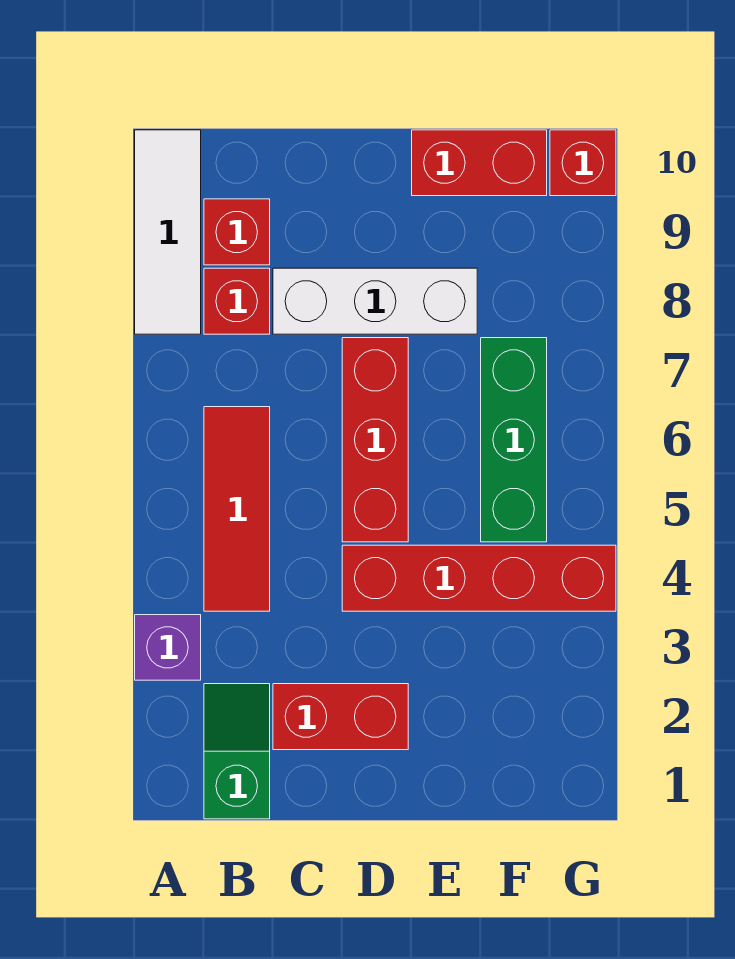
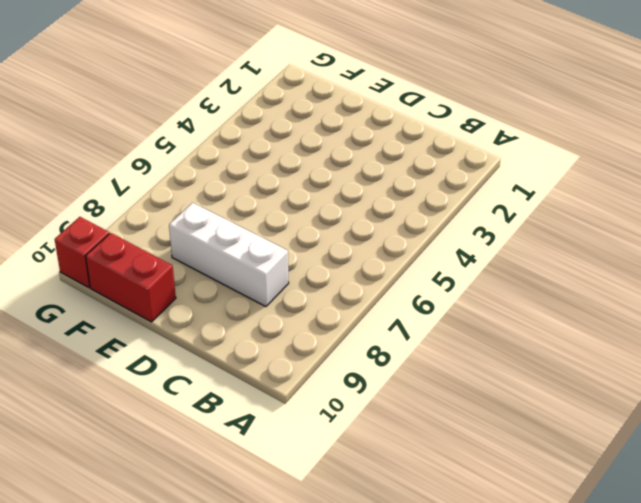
none -> purple 1x1 brick [135,615,201,680]
none -> white 1x3 tile [135,130,201,334]
none -> green 1x2 slope [204,684,270,819]

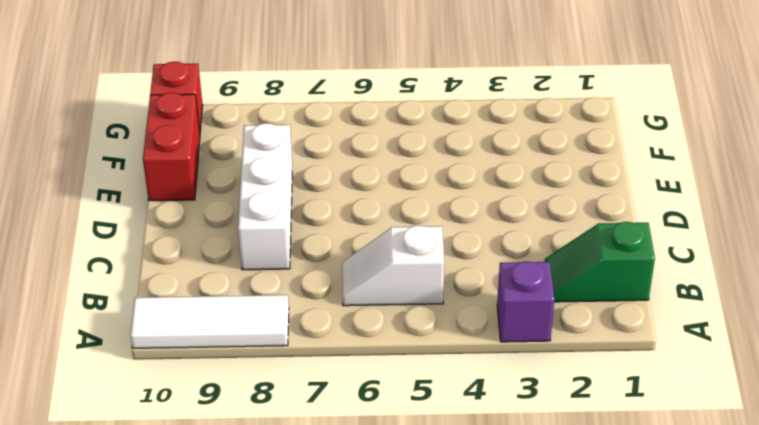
white 1x2 slope [342,225,444,306] -> red 1x3 tile [204,407,270,611]
none -> red 1x1 brick [204,268,270,334]
none -> red 1x1 brick [204,199,270,265]
none -> red 1x2 brick [273,684,408,750]

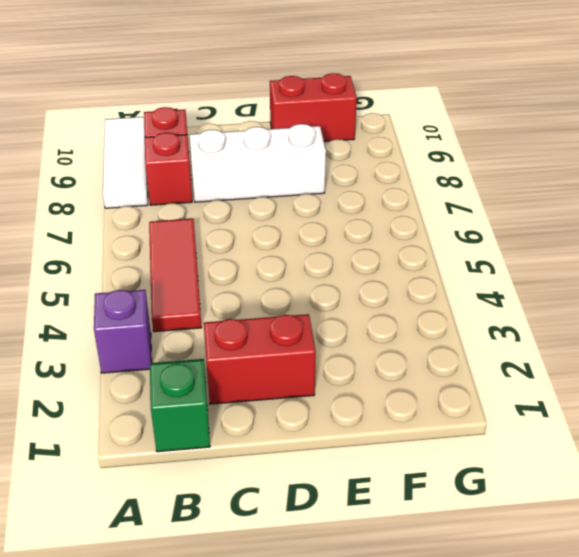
none -> red 1x4 brick [342,545,616,611]
none -> red 1x3 brick [342,338,408,542]
none -> green 1x3 brick [481,338,547,542]

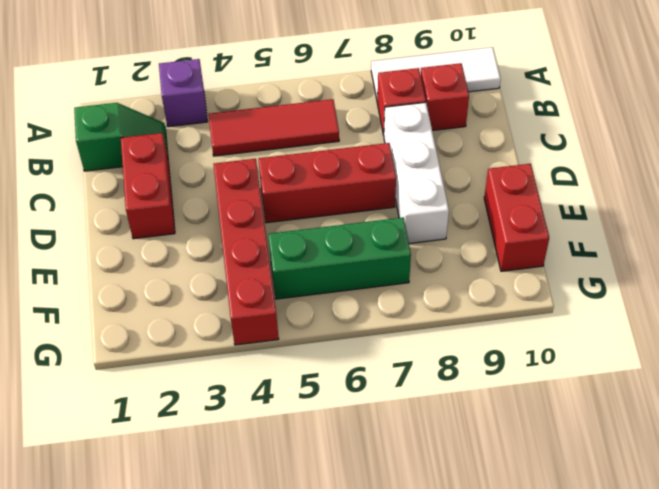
none -> red 1x1 brick [550,130,616,196]

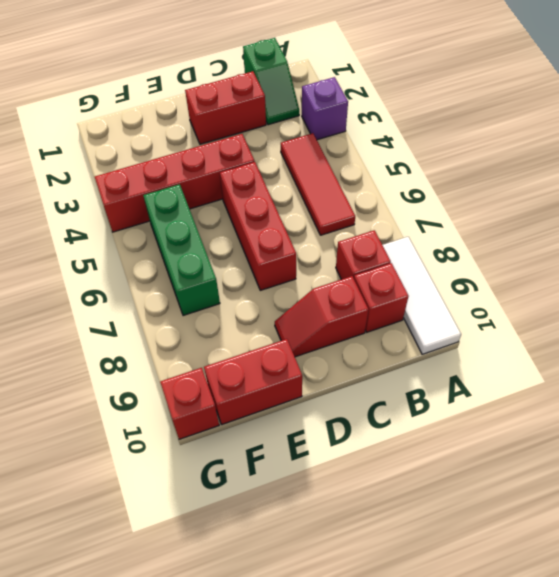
red 1x2 slope [275,276,369,357] -> none
none -> white 1x3 brick [273,268,477,334]

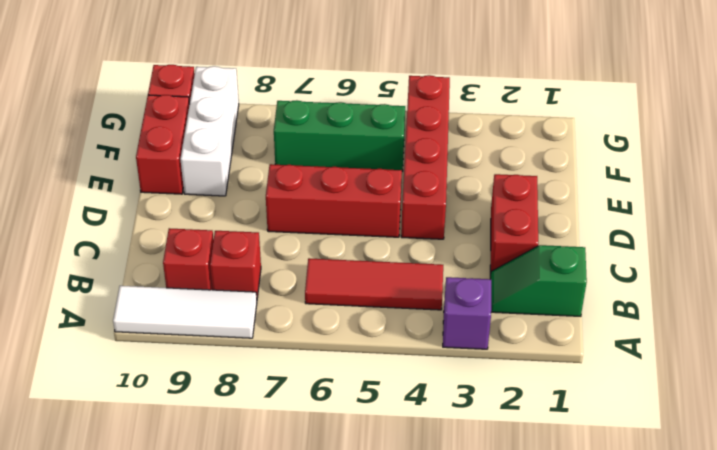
white 1x3 brick [180,66,239,196] -> white 1x3 brick moved to [273,268,477,334]

